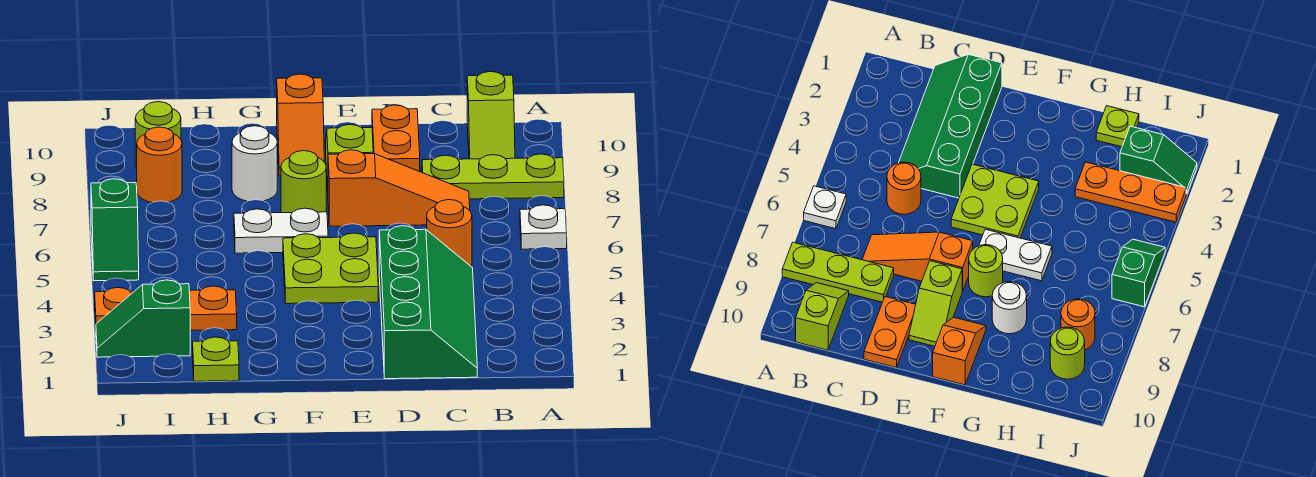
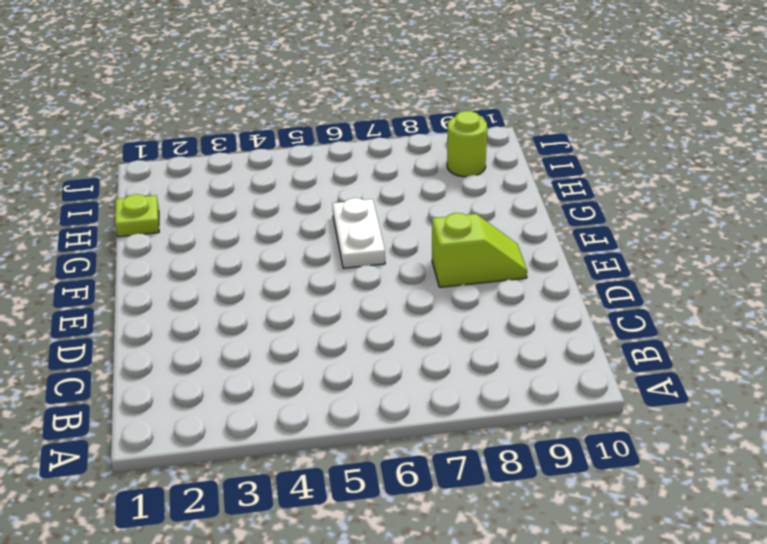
none -> white 1x1 plate [520,205,567,249]
none -> lime 1x3 plate [422,154,564,199]
none -> lime 1x2 slope [467,72,515,159]

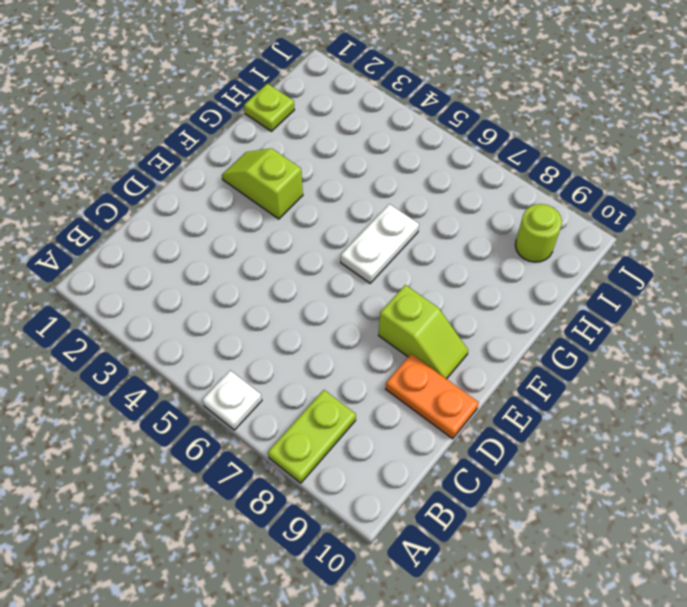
lime 1x2 plate [268,390,356,483] -> lime 1x3 plate [422,154,564,199]
lime 1x2 slope [222,148,303,219] -> lime 1x2 slope moved to [467,72,515,159]
none -> green 2x4 slope [379,226,477,379]
none -> orange 1x1 round brick [427,200,472,266]
none -> orange 1x3 slope [328,150,470,226]

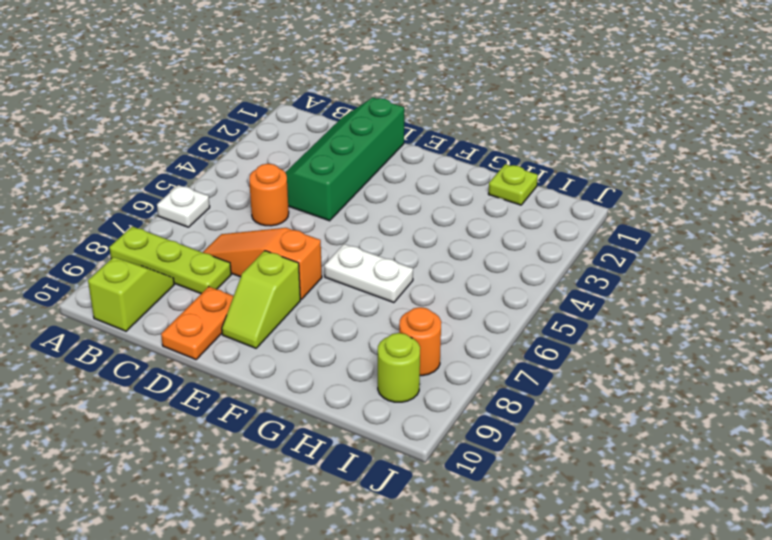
none -> lime 2x2 plate [283,233,378,304]
none -> lime 1x1 round brick [281,151,326,213]
none -> orange 1x2 slope [277,74,324,176]

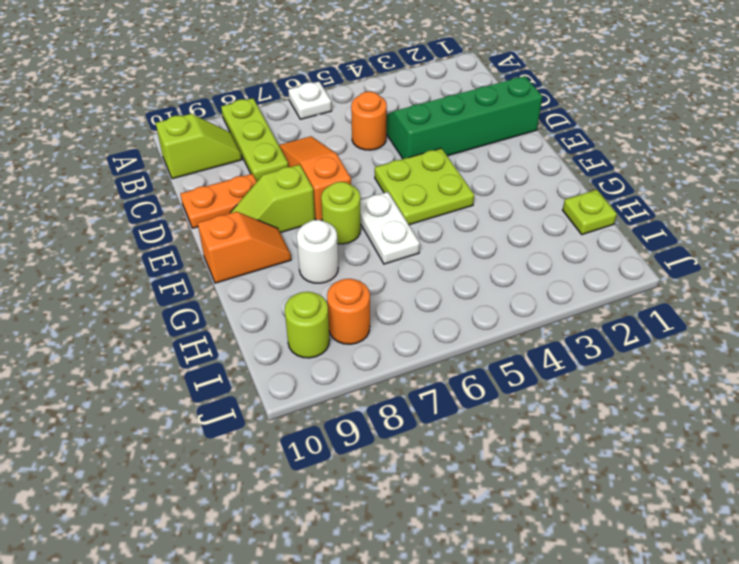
none -> orange 1x3 plate [95,286,237,330]
none -> green 1x2 slope [96,280,190,357]
none -> green 1x2 slope [91,179,139,281]

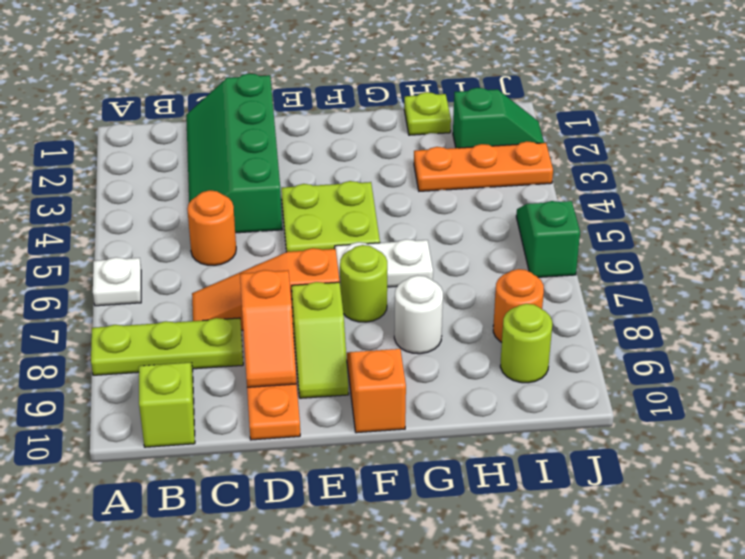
orange 1x2 slope [240,270,297,387] -> none

